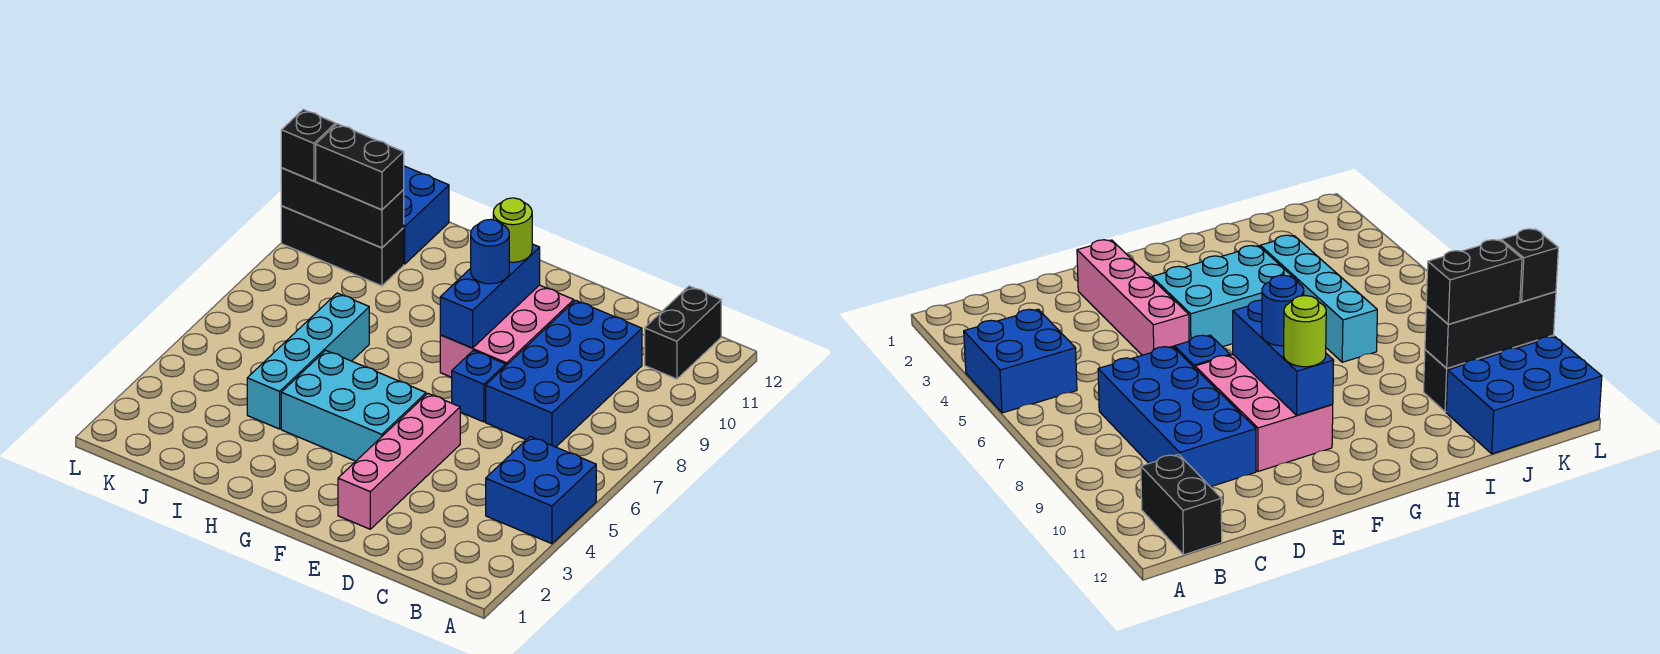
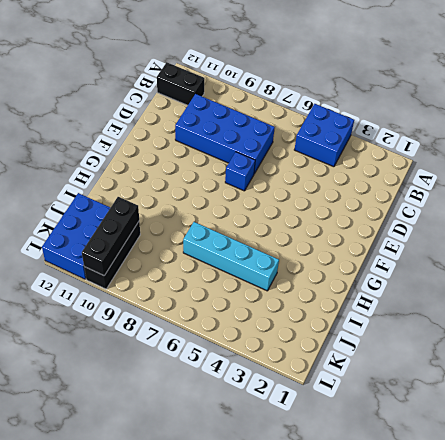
none -> pink 1x4 brick [338,394,460,529]
none -> pink 2x3 brick [440,285,574,377]
none -> cyan 2x3 brick [281,350,426,461]

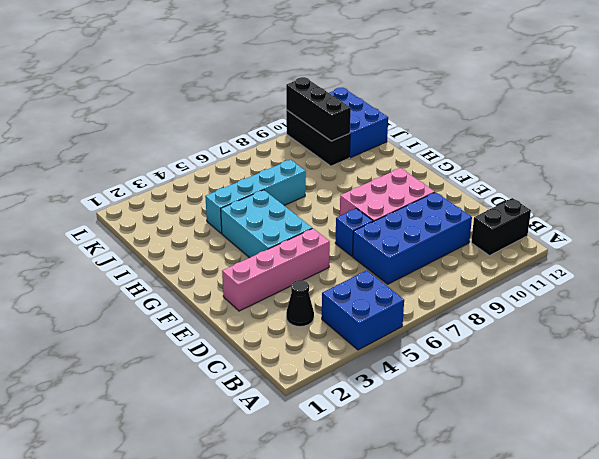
black 1x1 cone [286,280,314,327] -> none
none -> blue 1x3 brick [440,244,540,348]
none -> blue 1x1 round brick [471,219,509,284]
none -> lime 1x1 round brick [493,198,532,262]

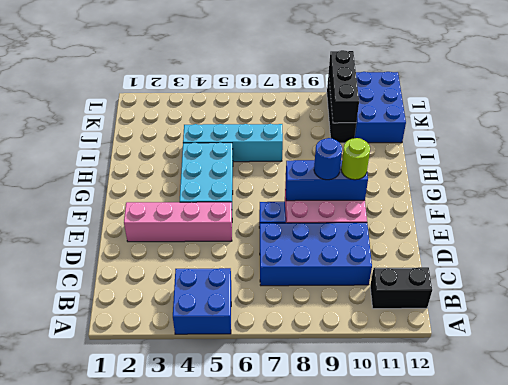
none -> black 1x2 brick [316,124,404,210]
none -> black 1x1 brick [281,110,336,181]

